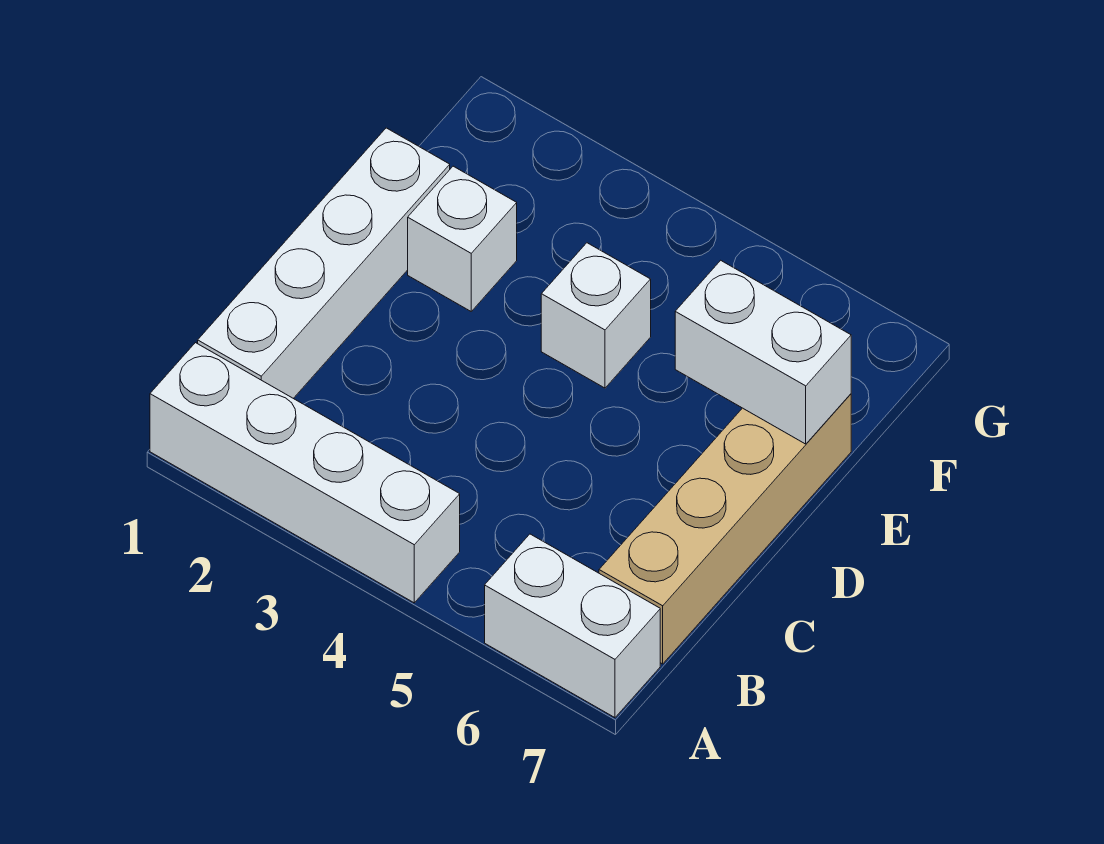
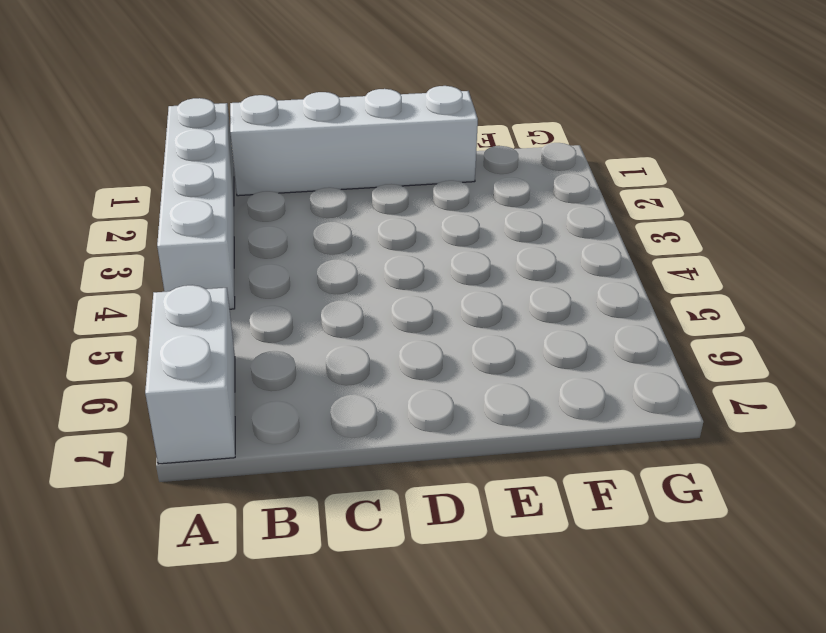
none -> tan 1x4 brick [599,394,851,664]
none -> white 1x1 brick [408,166,517,311]

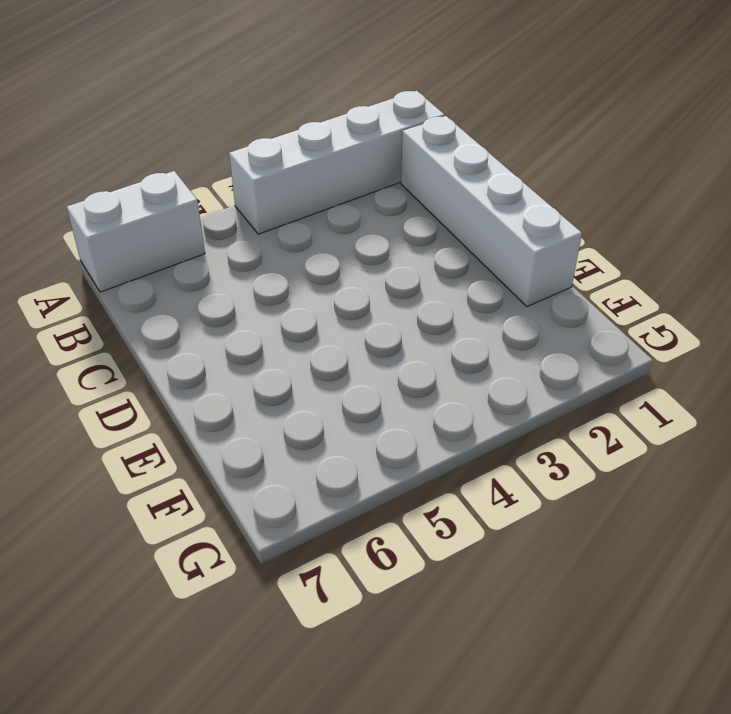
none -> tan 1x4 brick [599,394,851,664]
none -> white 1x1 brick [408,166,517,311]

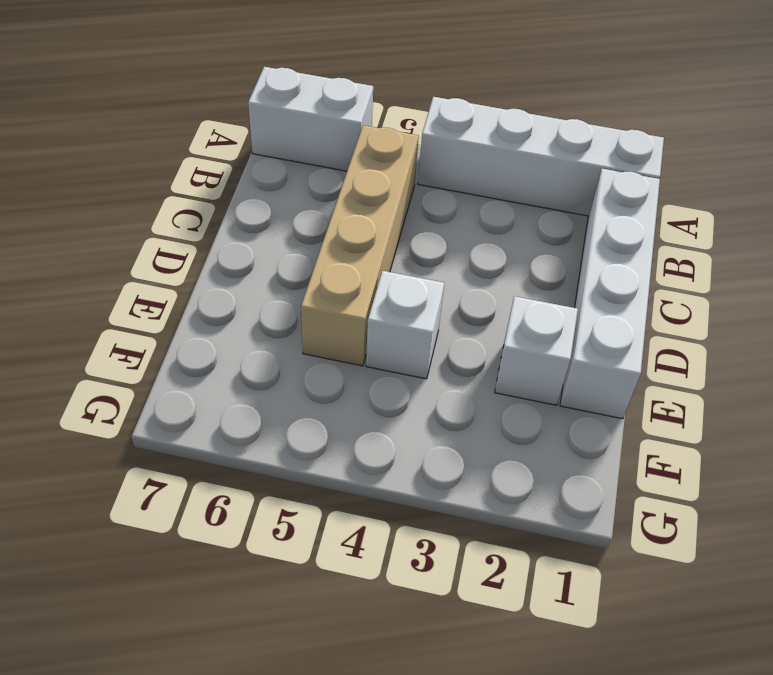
tan 1x4 brick [301,125,419,366] -> tan 1x4 brick moved to [599,394,851,664]
none -> white 1x2 brick [675,260,851,444]

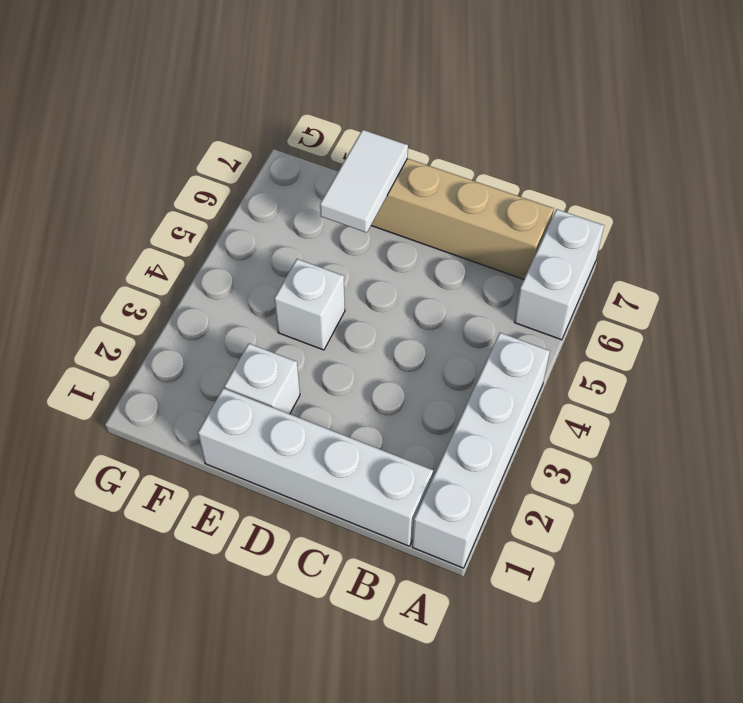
white 1x2 tile [320,130,408,233] -> white 1x2 brick [675,260,851,444]

